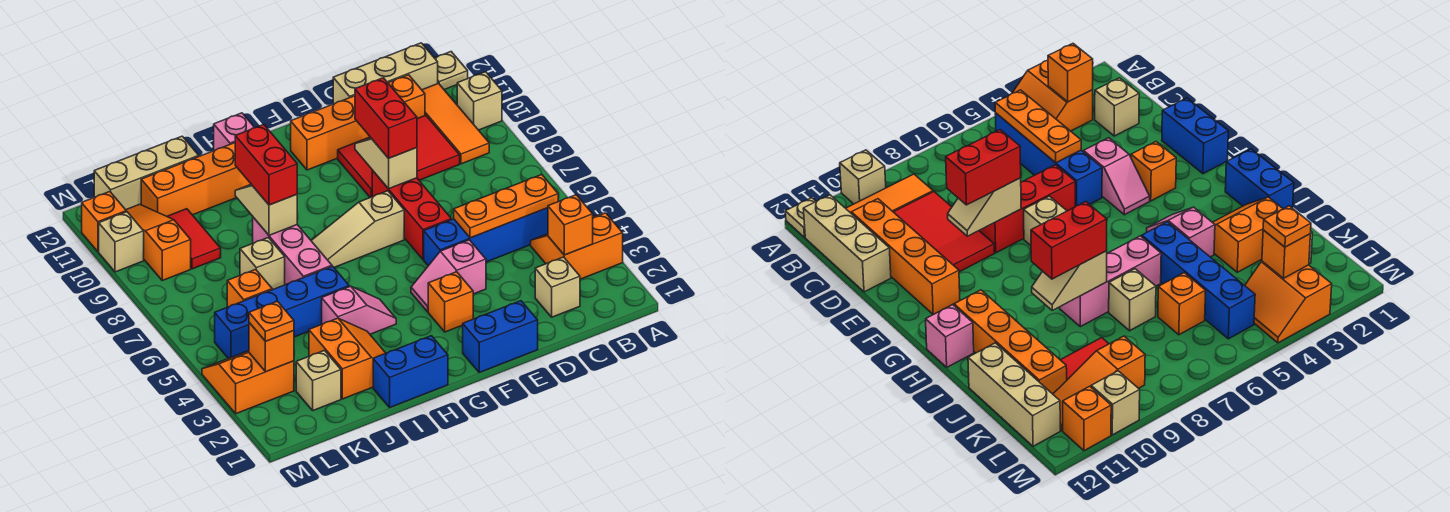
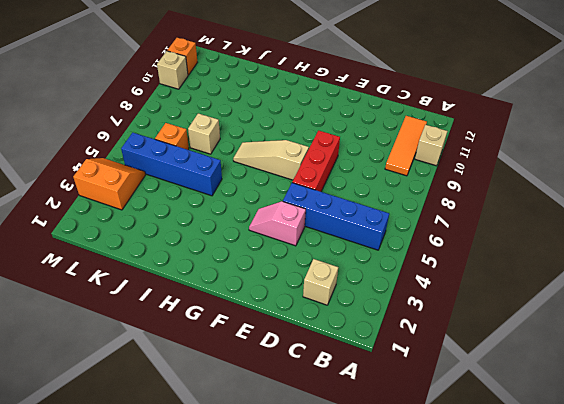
none -> orange 2x2 slope [531,213,623,279]
none -> tan 1x1 plate [435,52,468,90]
none -> tan 1x3 brick [333,43,438,104]
none -> red 2x3 tile [338,115,460,198]

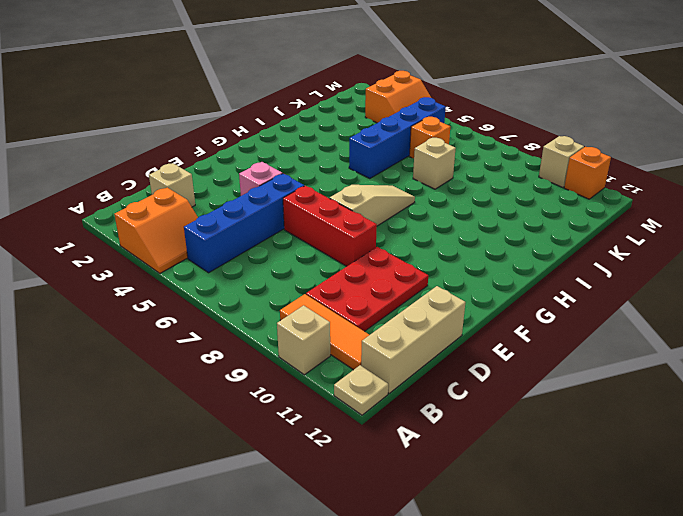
red 2x3 plate [306,247,428,331] -> red 2x3 tile [338,115,460,198]
none -> orange 1x4 brick [291,75,425,170]
none -> blue 1x2 brick [463,301,538,372]
none -> orange 1x1 brick [428,272,473,332]
none -> blue 1x2 brick [373,336,448,407]

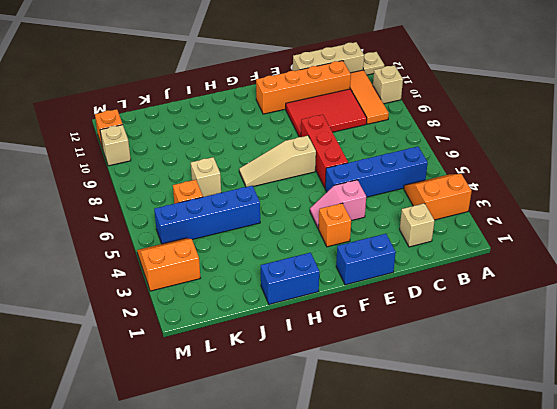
none -> pink 1x2 slope [322,286,396,334]
none -> orange 1x4 brick [141,143,251,216]
none -> pink 1x1 brick [214,113,255,151]
none -> orange 2x2 slope [309,318,386,399]

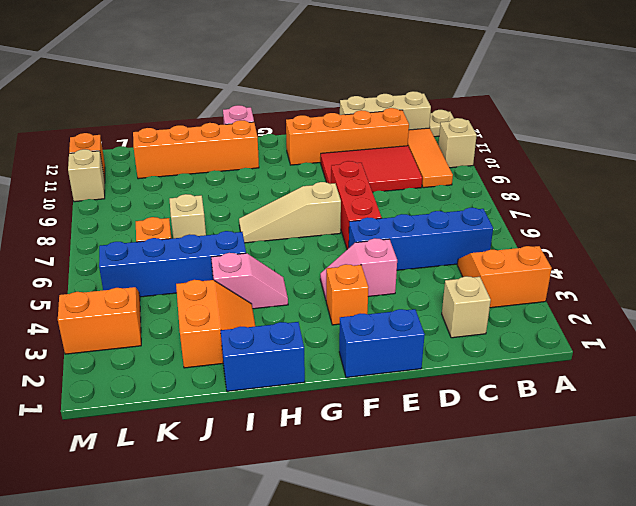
none -> pink 1x3 brick [253,217,332,285]
none -> tan 1x3 brick [94,136,199,210]
none -> tan 1x1 brick [296,351,341,410]
none -> red 1x2 tile [167,209,221,269]

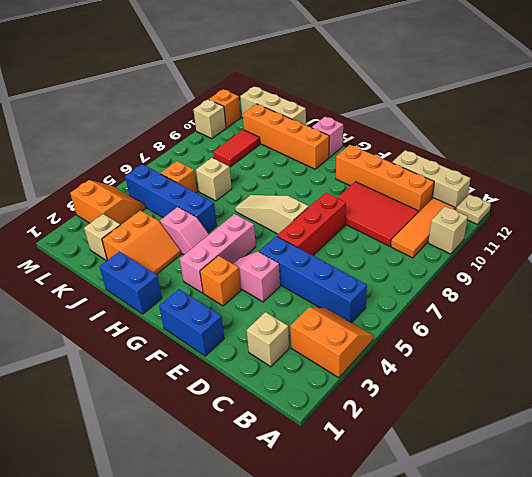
pink 1x3 brick [180,214,256,293] -> pink 1x3 brick moved to [253,217,332,285]
none -> orange 1x3 slope [126,204,191,280]
none -> orange 1x1 brick [548,195,593,255]
none -> orange 1x3 plate [454,175,558,238]
none -> tan 1x2 slope [355,138,417,189]

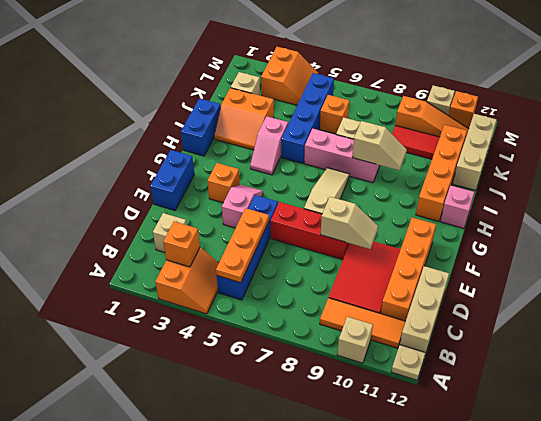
none -> orange 1x1 brick [249,323,294,372]
none -> red 1x2 brick [355,78,417,158]
none -> red 1x2 brick [235,125,297,205]
none -> orange 1x1 plate [249,301,294,341]

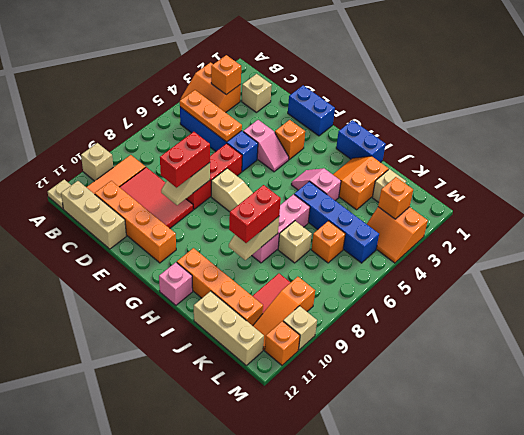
none -> orange 1x1 plate [249,301,294,341]

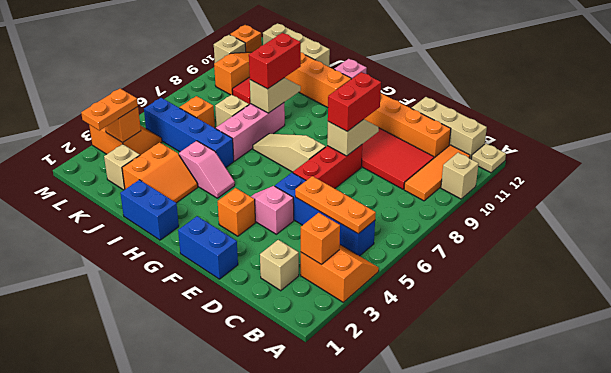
orange 1x2 plate [81,89,138,131] -> orange 1x1 plate [249,301,294,341]

